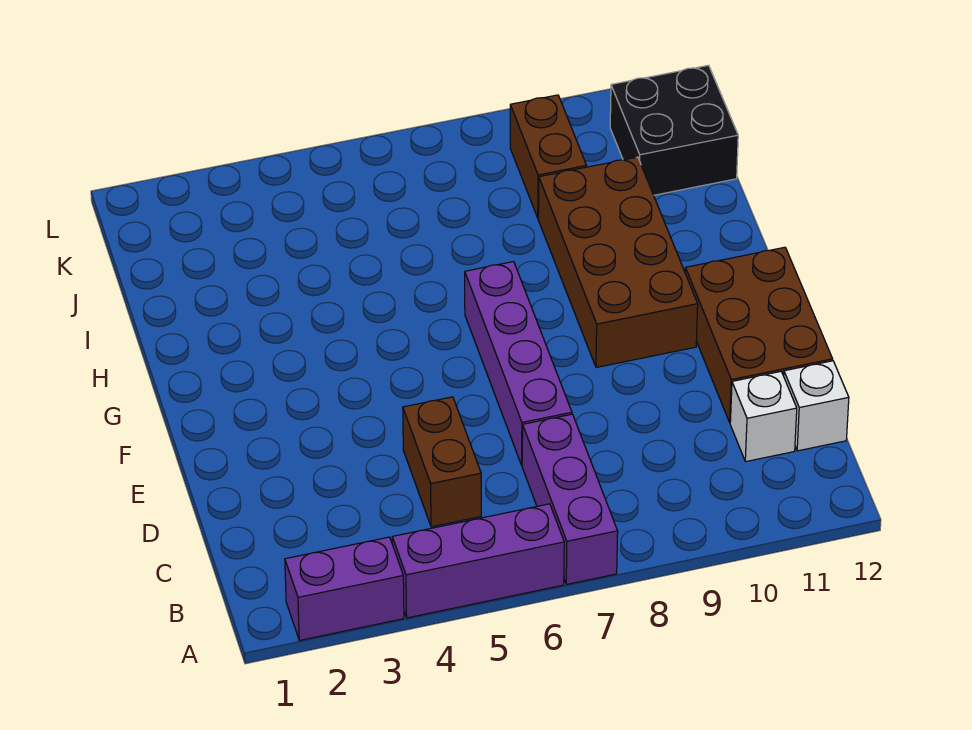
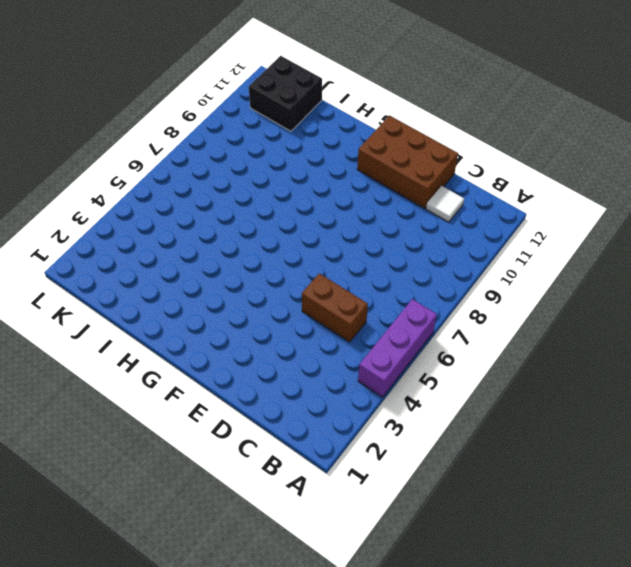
white 1x1 tile [426,186,464,222] -> white 1x1 brick [730,372,797,462]
none -> purple 1x2 brick [285,537,404,640]
none -> purple 1x3 brick [522,414,618,584]

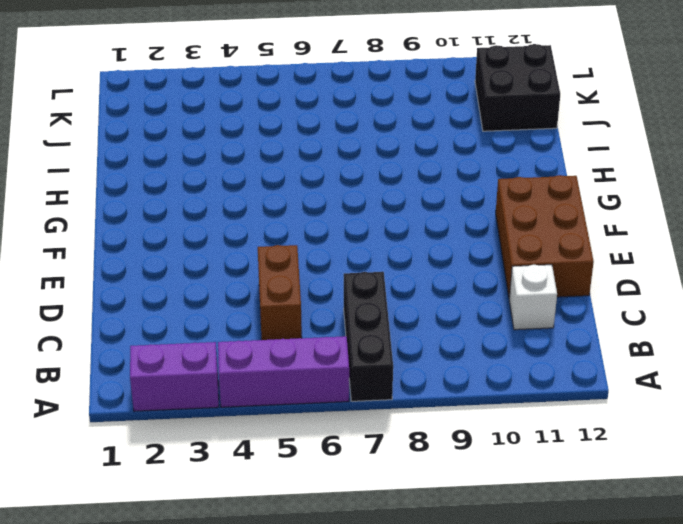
black 1x3 brick [344,272,393,401] -> purple 1x3 brick [522,414,618,584]
none -> white 1x1 brick [784,361,849,451]
none -> purple 1x4 brick [465,262,572,465]

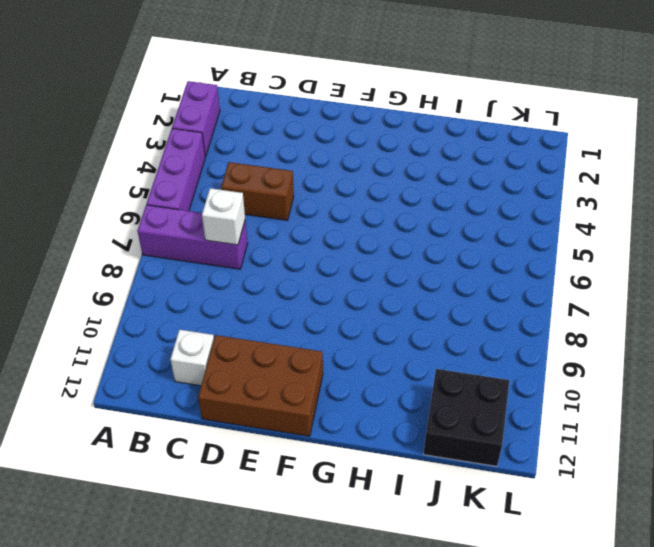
white 1x1 brick [202,188,245,245] -> white 1x1 brick moved to [784,361,849,451]
none -> purple 1x4 brick [465,262,572,465]
none -> brown 2x4 brick [538,157,698,368]

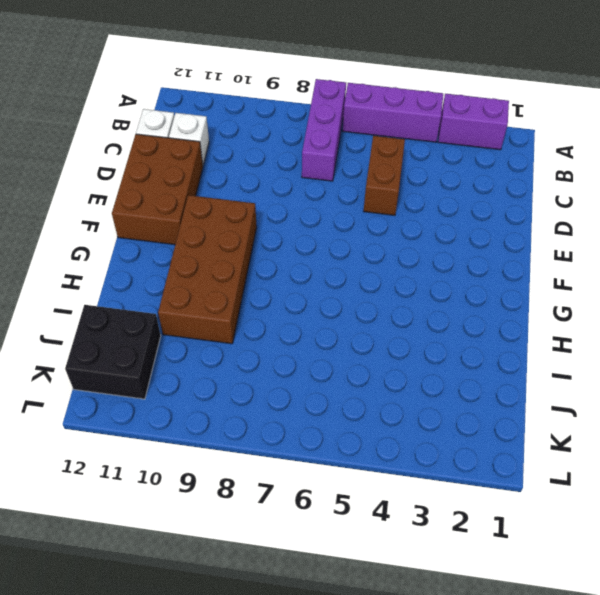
none -> purple 1x4 brick [465,262,572,465]
none -> brown 1x2 brick [510,95,587,218]

